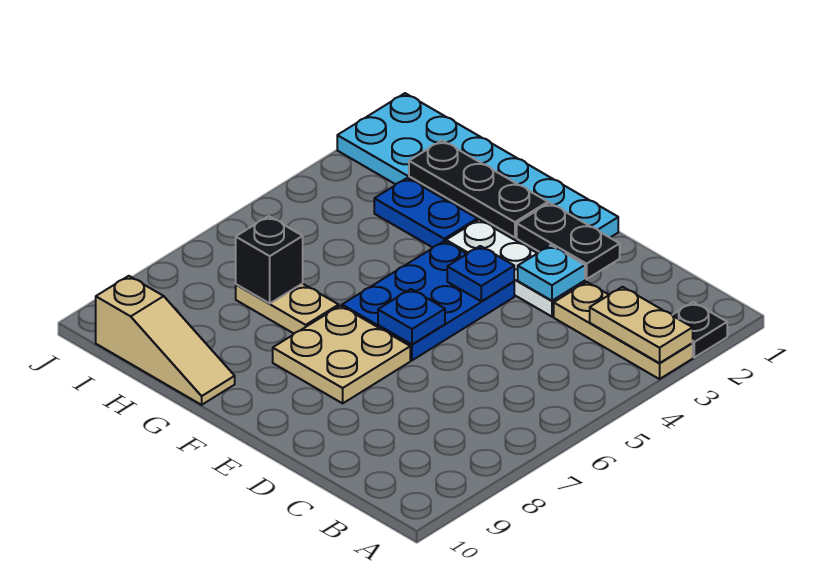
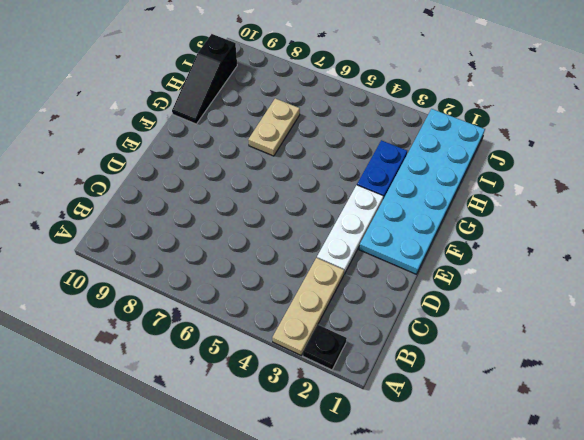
black 1x3 slope [172,34,237,124] -> tan 1x3 slope [96,276,235,405]
none -> blue 2x3 plate [342,241,514,360]
none -> tan 2x2 plate [273,306,410,403]
none -> tan 1x2 plate [590,287,693,363]

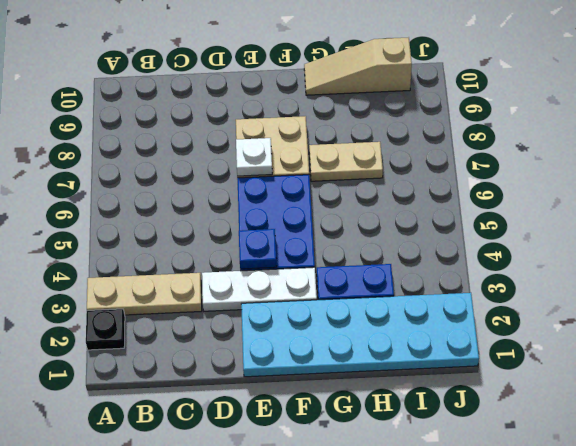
white 1x1 plate [236,138,272,176] -> none
none -> tan 1x2 plate [590,287,693,363]
none -> black 1x2 plate [517,203,620,279]
none -> cyan 1x1 plate [518,245,585,301]

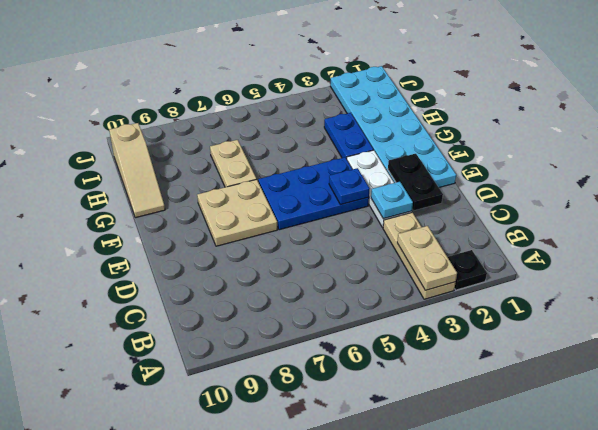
none -> blue 1x1 plate [378,289,445,344]
none -> black 1x3 plate [409,141,548,237]
none -> black 1x1 brick [236,216,303,303]

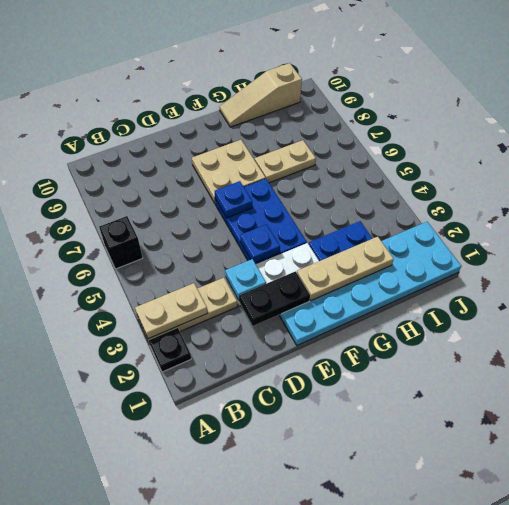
black 1x1 brick [99,216,143,269] -> black 1x1 brick moved to [236,216,303,303]
tan 1x3 plate [297,237,394,300] -> black 1x3 plate [409,141,548,237]

